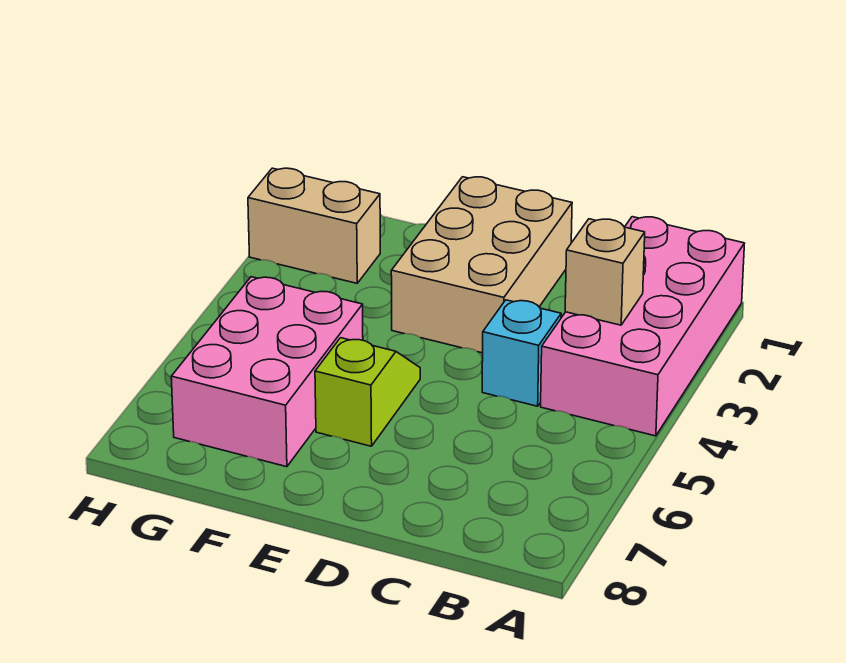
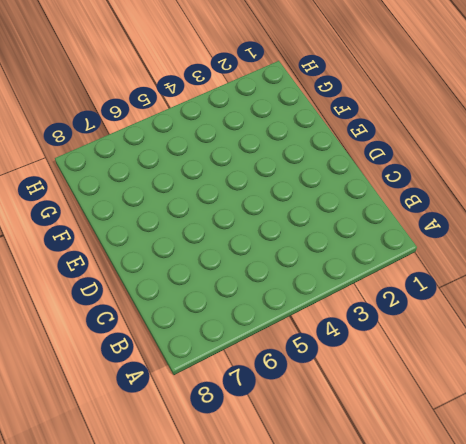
none -> pink 2x4 brick [541,217,744,436]
none -> cyan 1x1 brick [482,300,561,406]

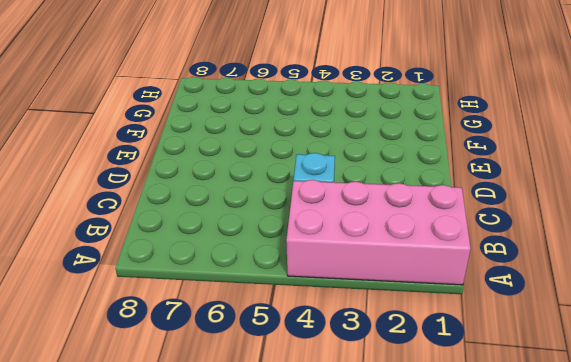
none -> tan 2x3 brick [391,177,572,353]
none -> lime 1x2 slope [315,338,420,446]

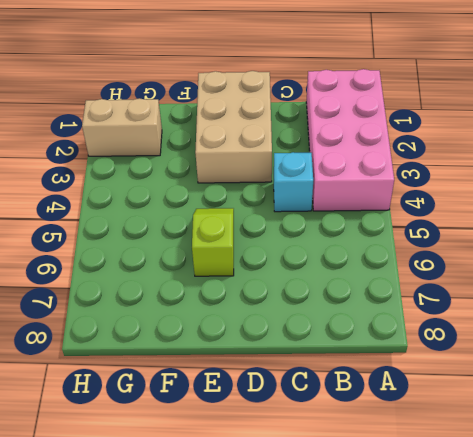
none -> pink 2x3 brick [171,277,363,467]
none -> tan 1x1 brick [565,219,645,325]

